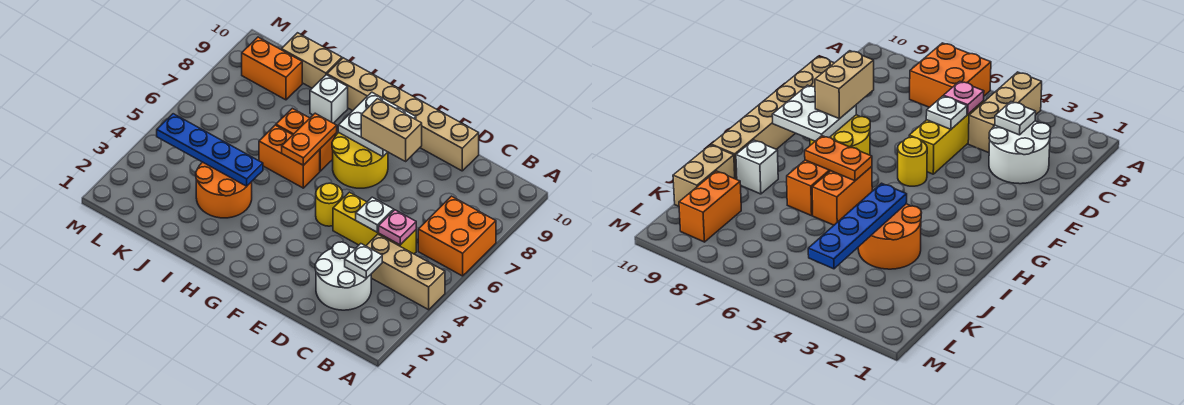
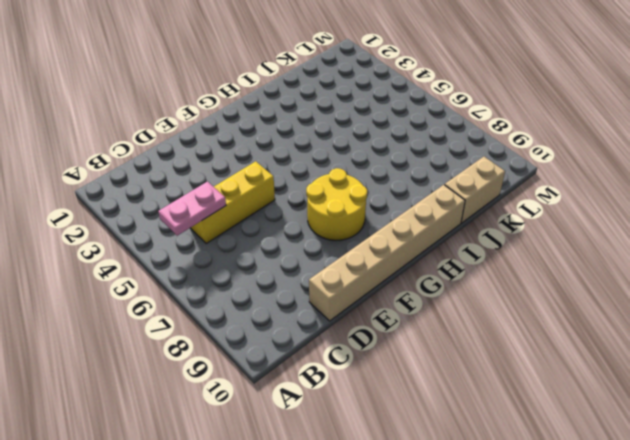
pink 1x2 plate [158,182,226,236] -> pink 1x1 plate [379,210,416,245]
none -> tan 1x3 brick [366,234,445,310]
none -> orange 2x2 brick [418,196,496,276]
none -> white 2x2 round brick [315,242,371,310]

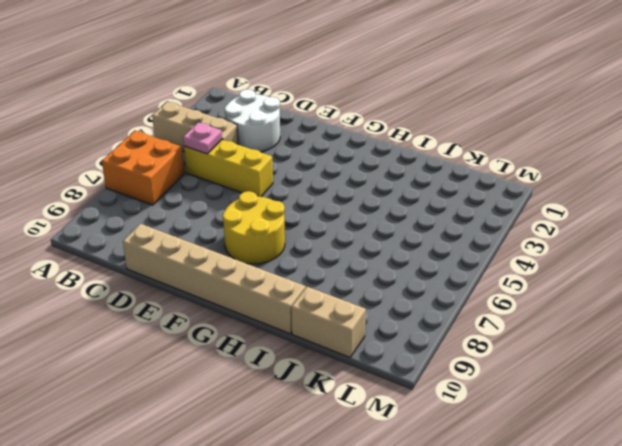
none -> yellow 1x1 round brick [316,183,343,226]
none -> orange 1x2 brick [259,125,320,188]
none -> orange 1x2 brick [276,108,337,171]

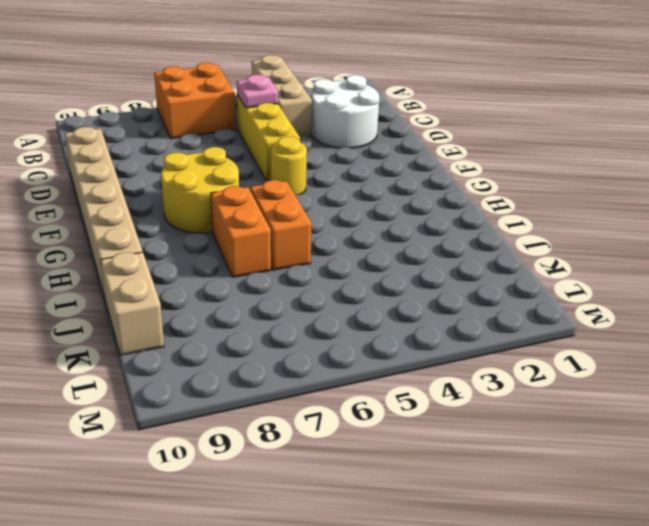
none -> orange 2x2 round brick [196,162,252,218]
none -> white 1x1 brick [310,75,348,123]
none -> orange 1x2 brick [242,37,302,100]

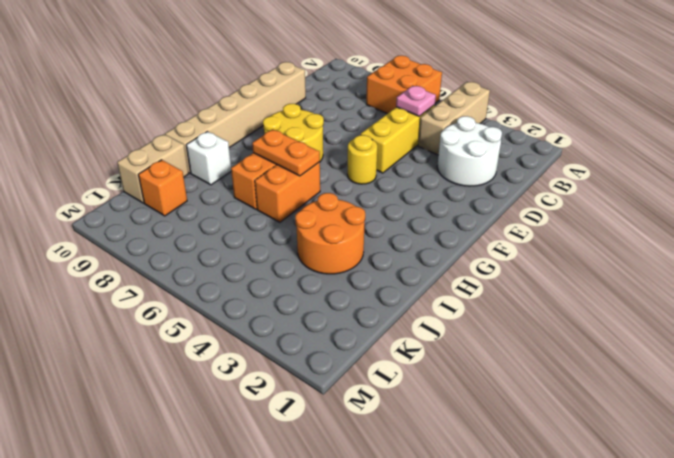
orange 1x1 brick [138,160,187,216] -> orange 1x2 brick [242,37,302,100]
none -> white 1x1 plate [345,244,382,278]
none -> white 1x1 plate [356,197,394,232]
none -> white 2x2 plate [338,92,416,157]

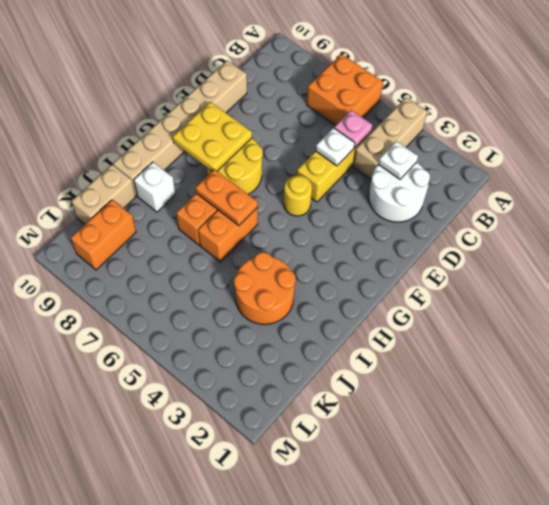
yellow 2x2 plate [173,102,252,171] -> white 2x2 plate [338,92,416,157]
none -> blue 1x4 plate [157,114,263,186]
none -> tan 1x2 brick [361,99,422,161]

